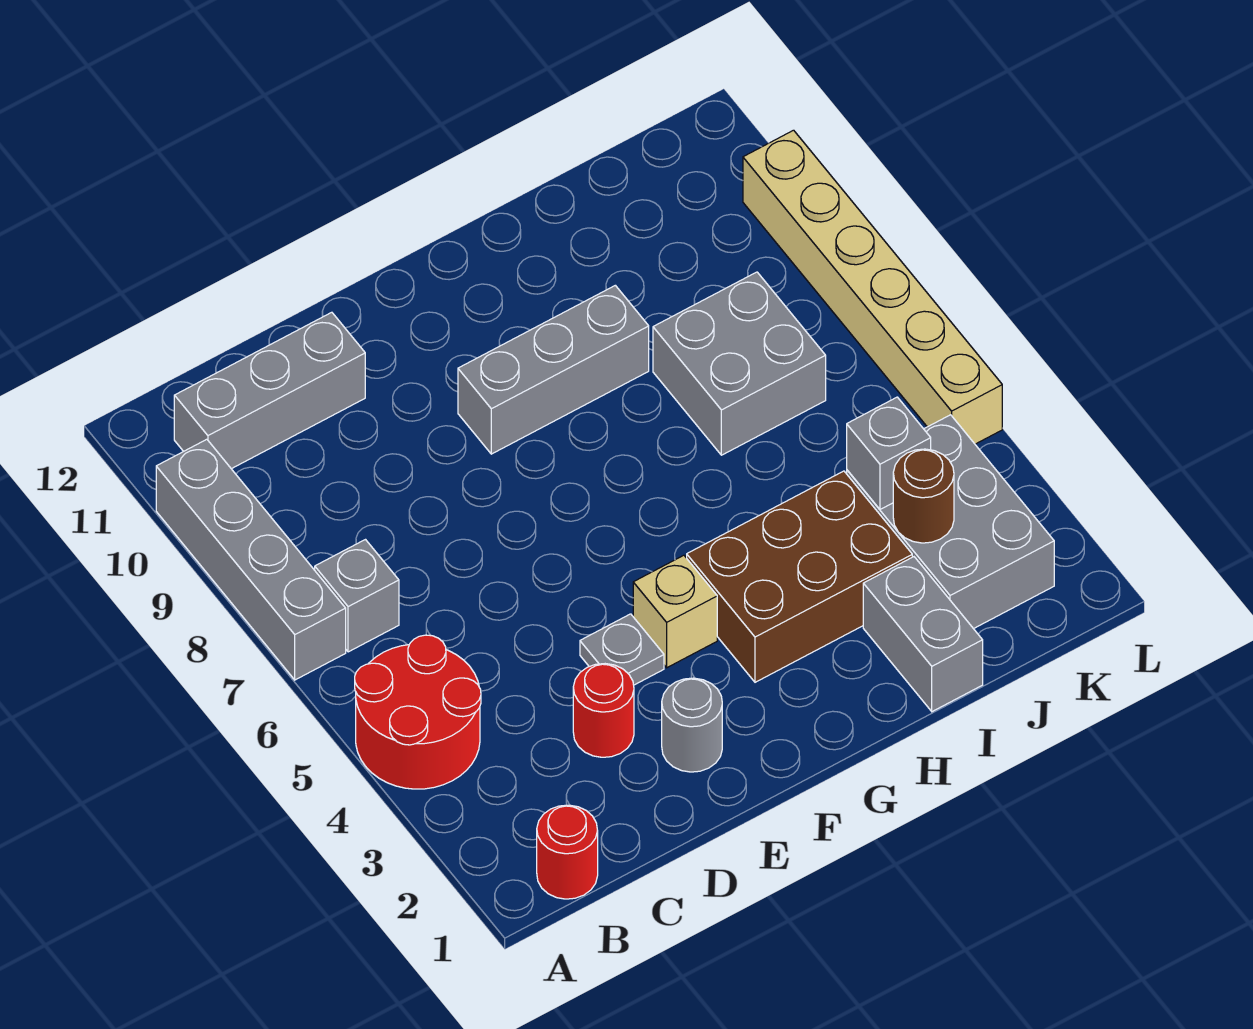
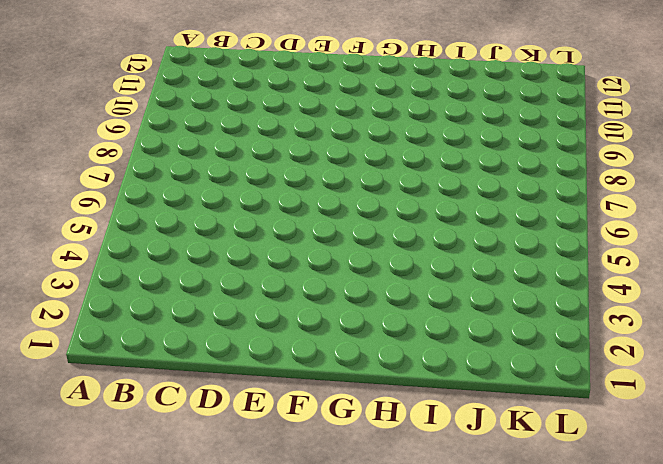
none -> red 2x2 round brick [355,635,481,789]
none -> grey 1x4 brick [156,439,346,680]
none -> red 1x1 round brick [537,805,598,899]

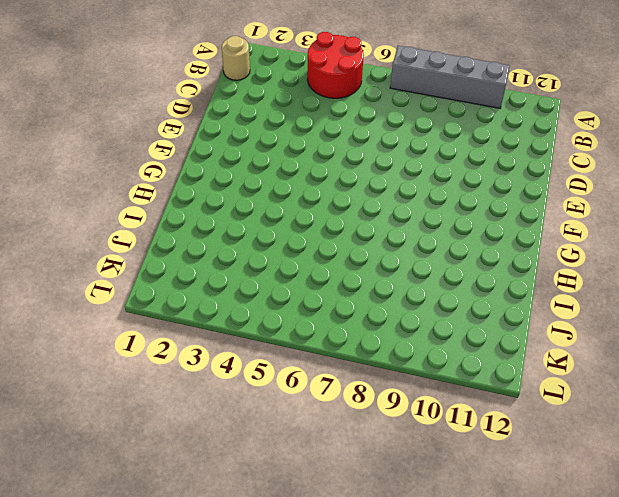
tan 1x1 round brick [222,36,250,80] -> red 1x1 round brick [537,805,598,899]
none -> grey 1x1 brick [315,540,399,652]
none -> grey 1x3 brick [174,312,365,469]
none -> red 1x1 round brick [573,664,634,757]

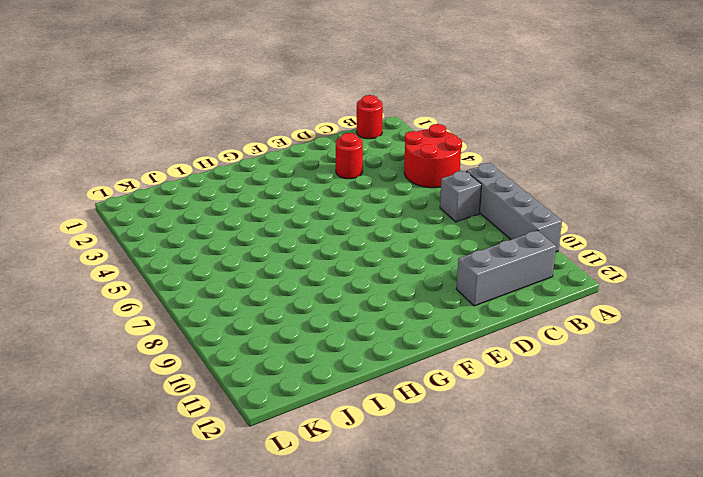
none -> grey 1x1 round brick [662,678,722,772]
none -> grey 1x1 plate [580,614,664,685]
none -> tan 1x1 brick [633,555,717,668]

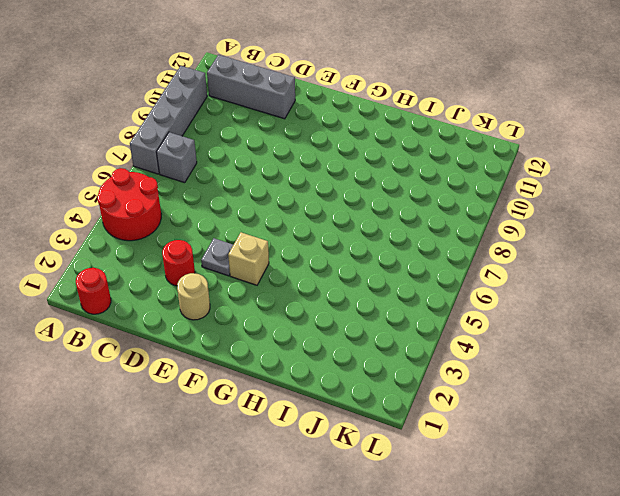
tan 1x1 round brick [177,273,210,320] -> grey 1x1 round brick [662,678,722,772]
none -> grey 1x3 brick [458,285,649,454]
none -> brown 2x3 brick [687,471,912,682]
none -> grey 1x2 brick [863,557,983,712]

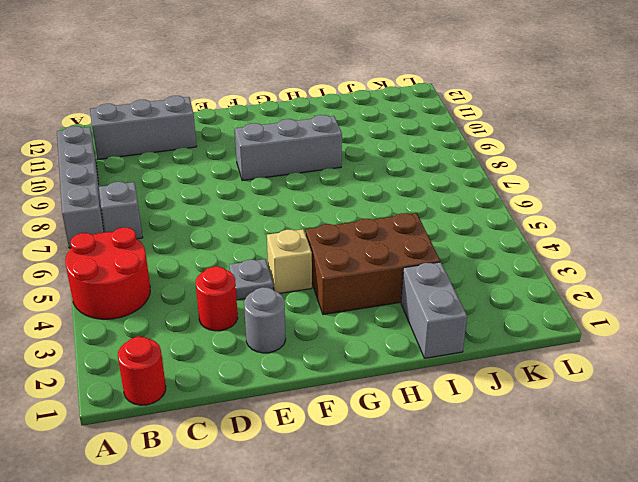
none -> grey 2x2 brick [653,272,826,455]
none -> grey 2x3 brick [847,415,1054,629]
none -> tan 1x6 brick [743,130,1002,444]

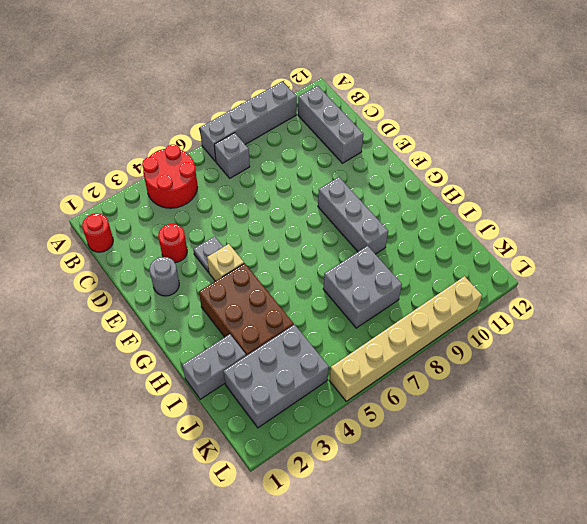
none -> brown 1x1 round brick [893,449,954,543]
none -> grey 1x1 brick [847,397,931,509]

